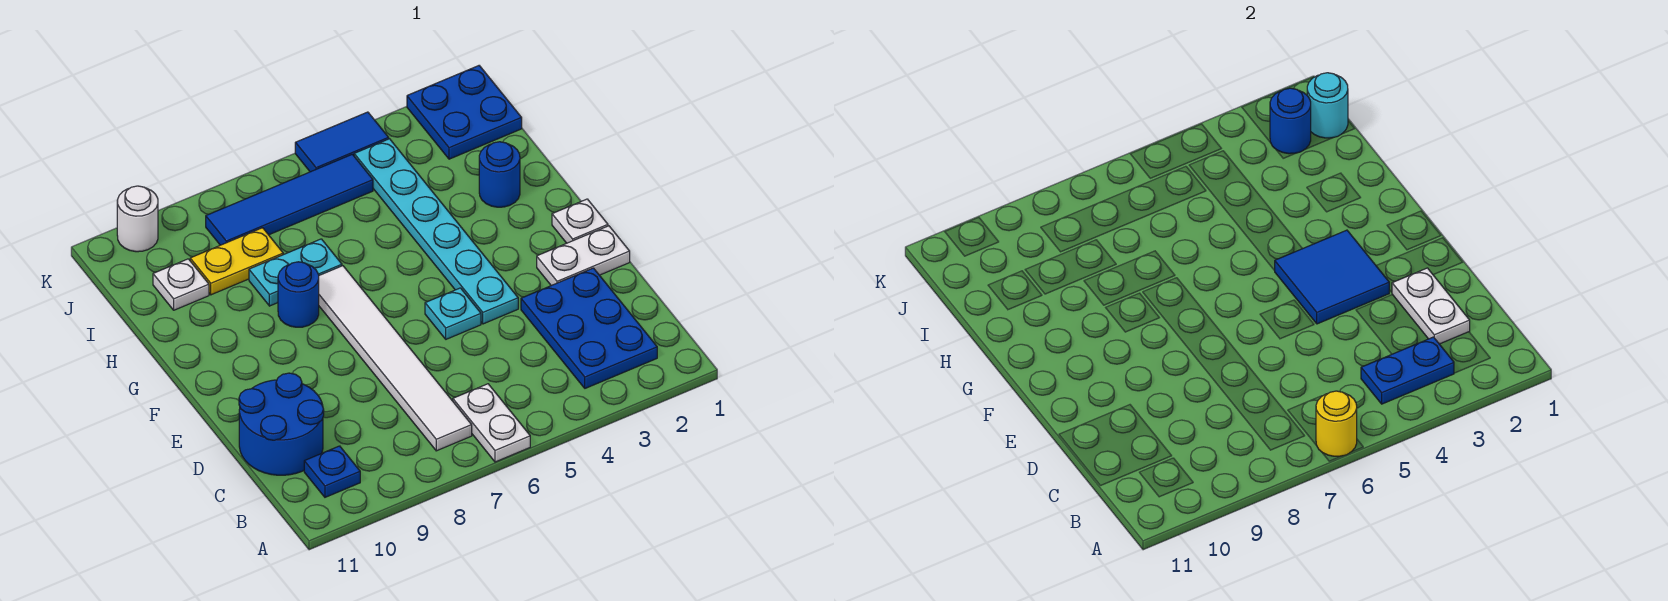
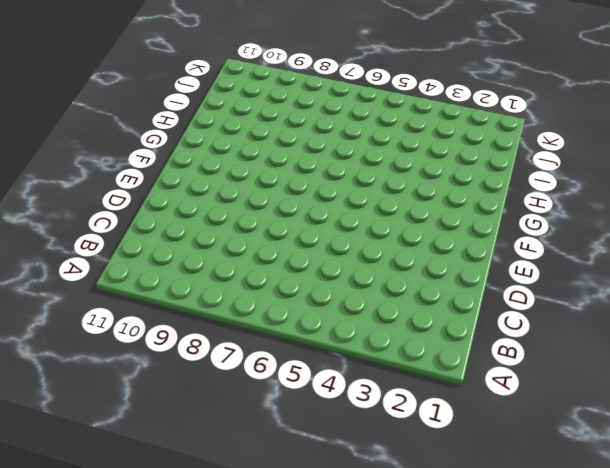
none -> white 1x2 plate [453,384,530,462]
none -> blue 2x3 plate [521,268,657,388]
none -> white 1x6 tile [319,266,472,451]

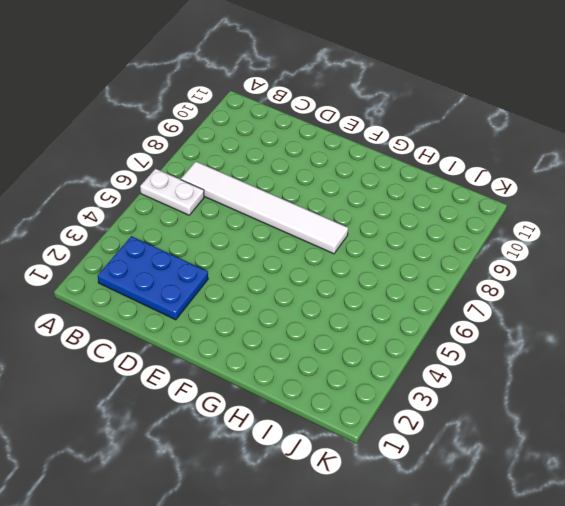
none -> blue 1x1 plate [304,446,360,497]
none -> blue 2x2 round brick [239,373,324,475]
none -> white 1x2 plate [537,226,630,286]

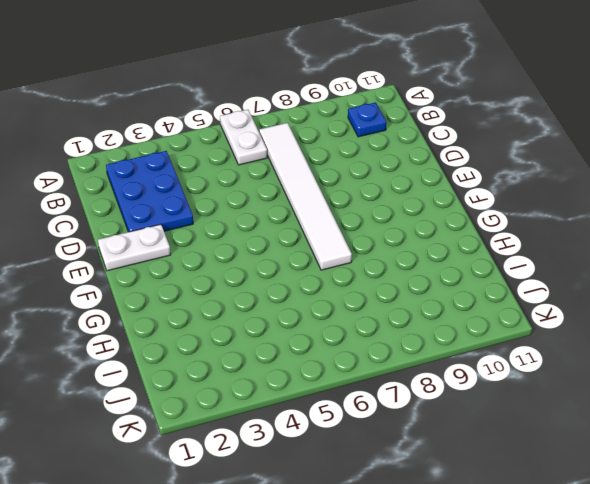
none -> blue 2x2 round brick [239,373,324,475]
none -> cyan 1x6 plate [354,139,518,324]
none -> cyan 1x1 plate [425,288,481,339]

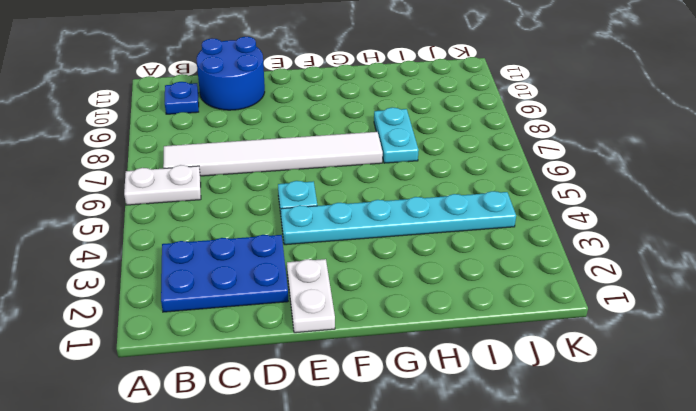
none -> white 1x1 plate [552,199,608,243]
none -> blue 1x1 round brick [278,262,319,327]
none -> blue 1x1 round brick [479,142,520,207]

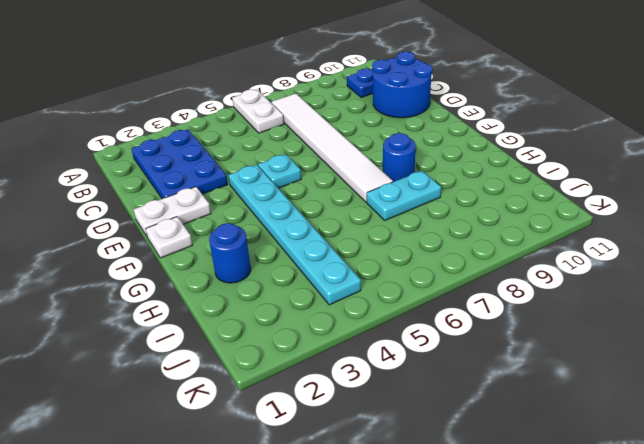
none -> yellow 1x2 plate [190,228,283,295]
none -> white 1x1 plate [153,259,209,310]
none -> blue 2x2 plate [407,66,522,159]

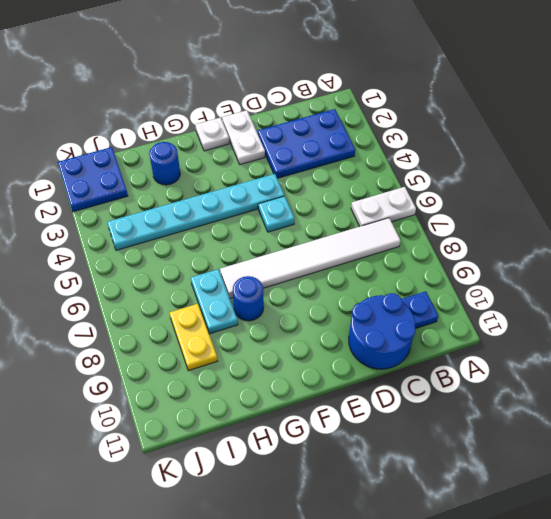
none -> white 1x1 plate [153,259,209,310]
none -> blue 1x4 tile [206,154,373,245]
none -> blue 1x2 tile [295,112,389,172]

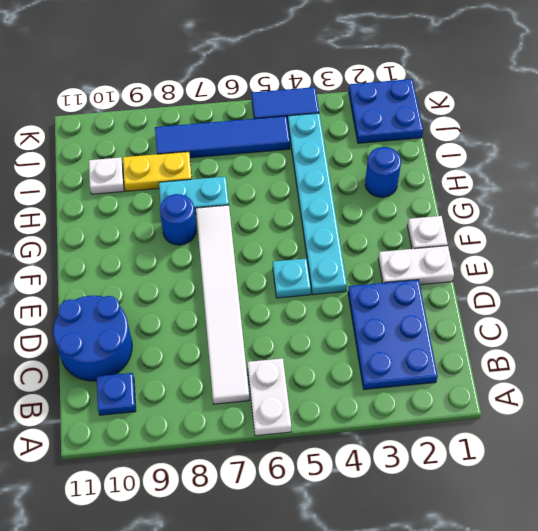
none -> white 1x1 round brick [117,186,158,252]
none -> yellow 1x1 round brick [1316,391,1357,456]
none -> blue 1x2 plate [1361,337,1454,404]

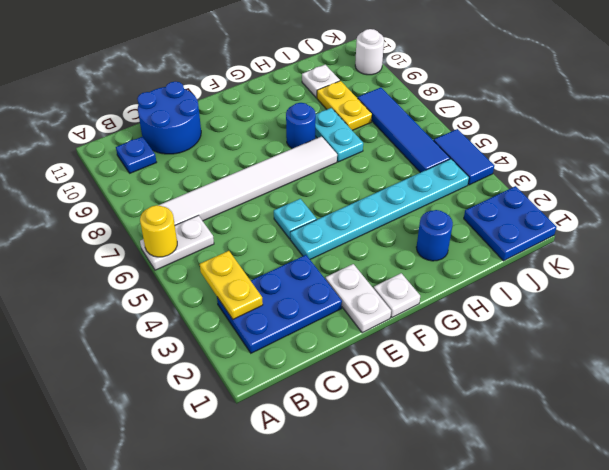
yellow 1x2 plate [200,251,263,319] -> blue 1x2 plate [1361,337,1454,404]
none -> white 1x2 plate [1392,268,1470,344]
none -> blue 2x2 tile [1274,230,1389,324]
none -> cyan 1x1 round brick [1307,73,1348,138]

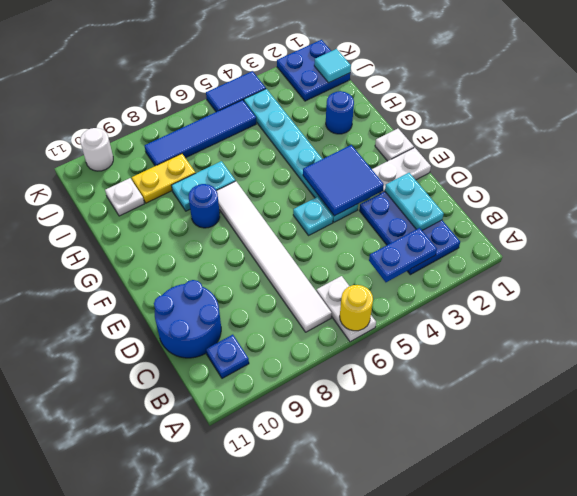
cyan 1x2 plate [385,173,444,230] -> white 1x2 plate [1392,268,1470,344]
cyan 1x1 tile [314,49,351,83] -> cyan 1x1 round brick [1307,73,1348,138]
none -> blue 1x1 round brick [1270,88,1311,154]

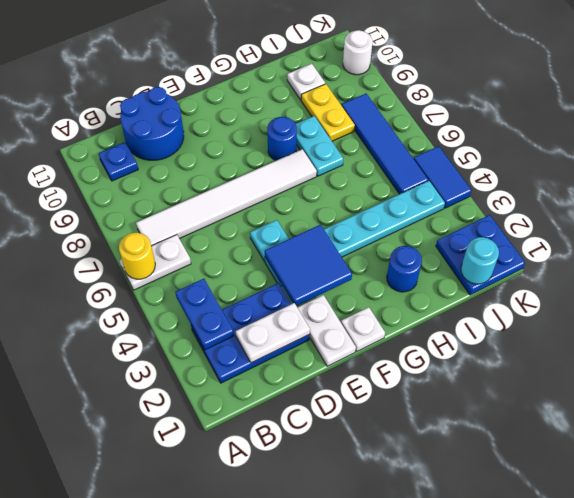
none -> blue 1x1 round brick [1270,88,1311,154]

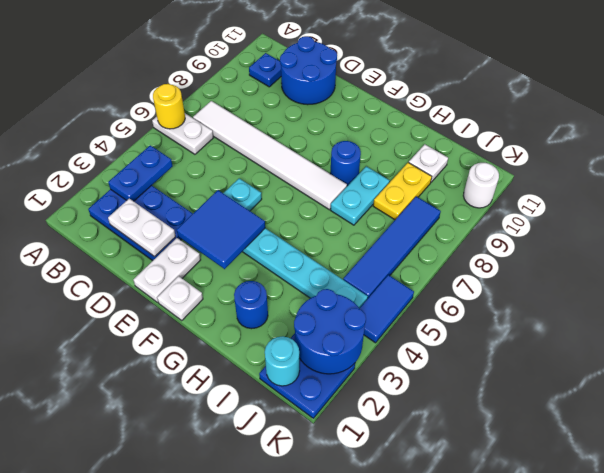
blue 2x2 round brick [294,289,366,374] -> blue 1x1 round brick [1270,88,1311,154]

